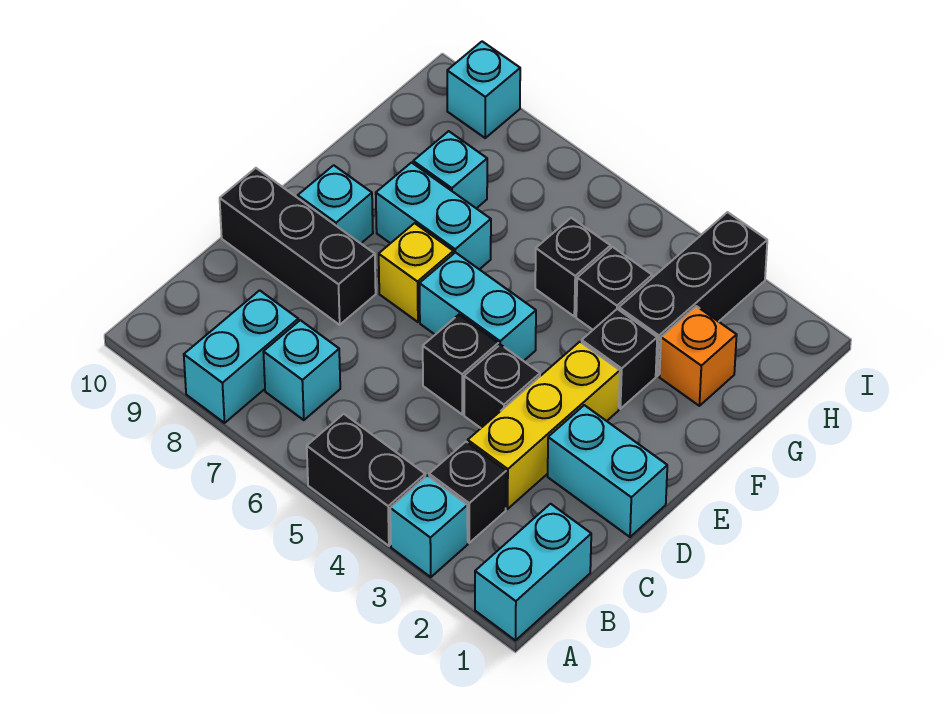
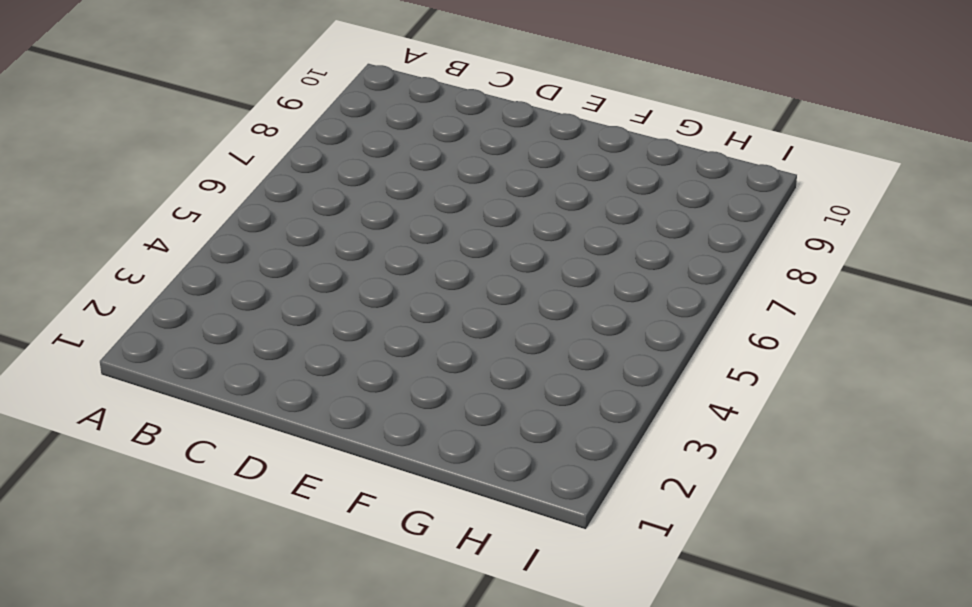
none -> cyan 1x2 brick [475,504,591,640]
none -> cyan 1x1 brick [390,475,468,577]
none -> black 1x2 brick [307,414,425,546]

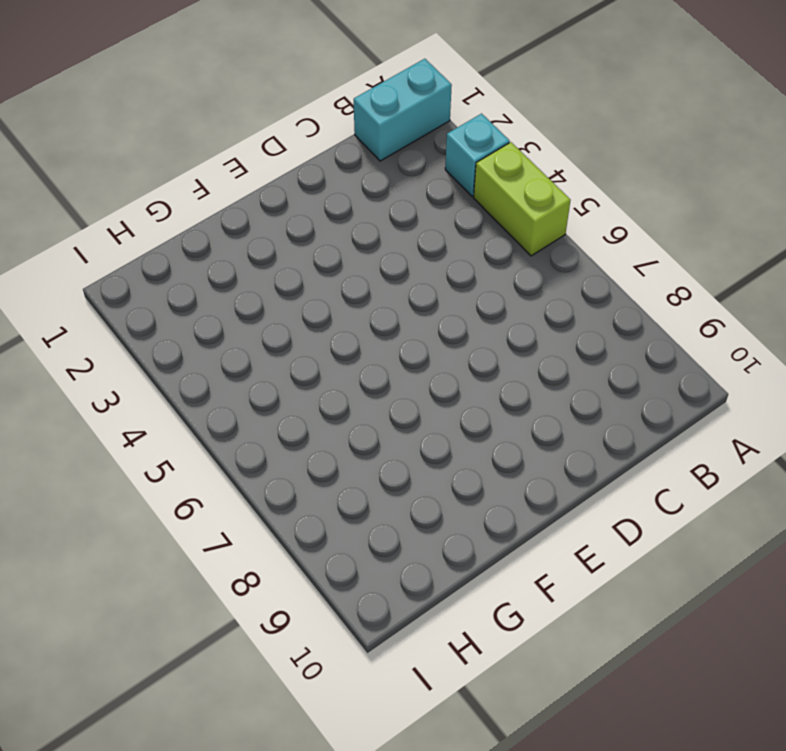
lime 1x2 brick [474,142,571,256] -> black 1x2 brick [307,414,425,546]
none -> cyan 1x2 brick [184,290,298,423]
none -> black 1x1 brick [429,442,506,543]
none -> cyan 1x1 brick [263,320,340,420]

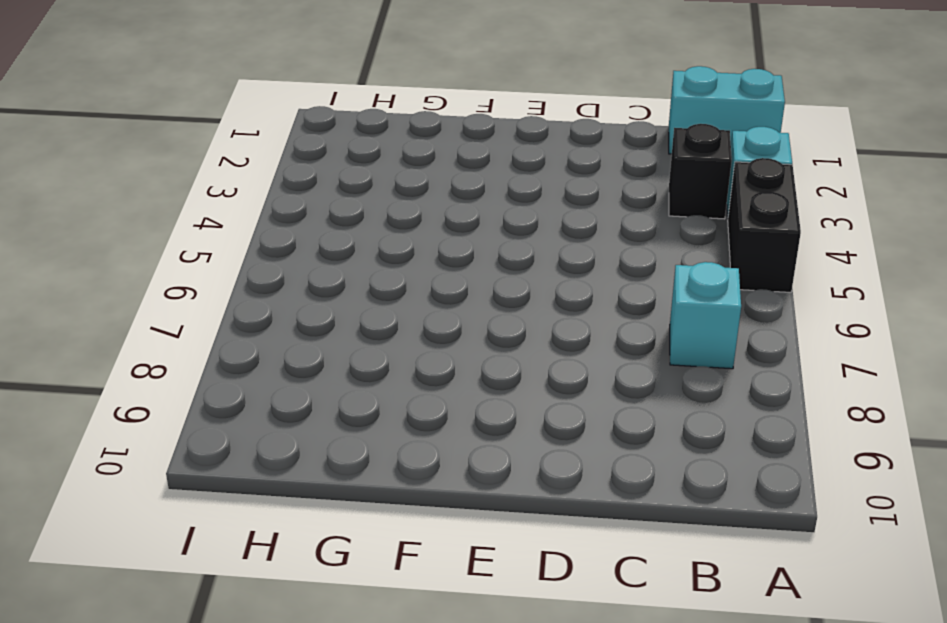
none -> cyan 1x2 brick [184,290,298,423]
none -> yellow 1x3 brick [468,342,620,509]
none -> cyan 1x2 brick [548,405,667,537]

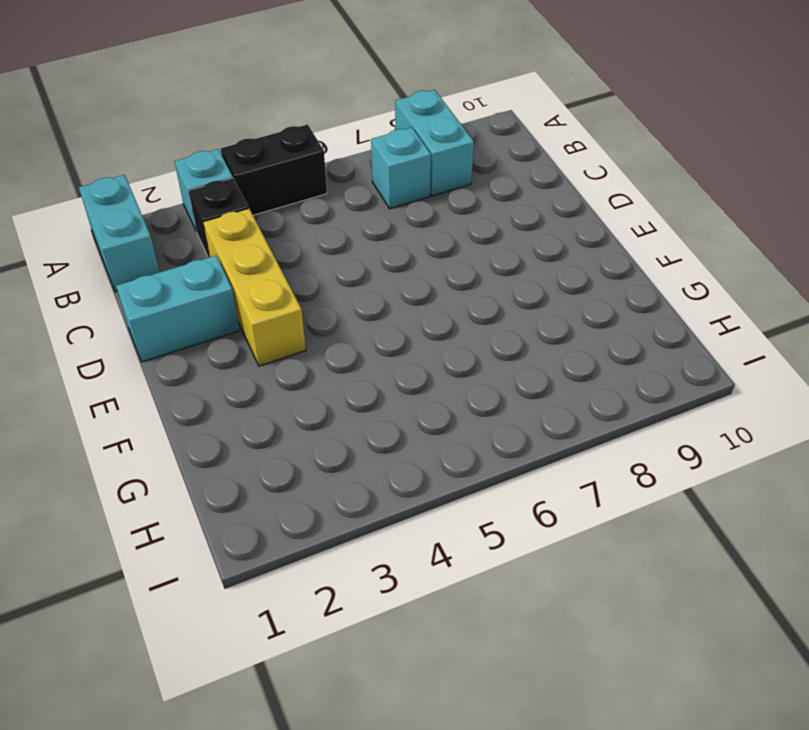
none -> black 1x1 brick [464,345,540,428]
none -> black 1x1 brick [423,315,498,414]
none -> black 1x3 brick [220,168,376,325]

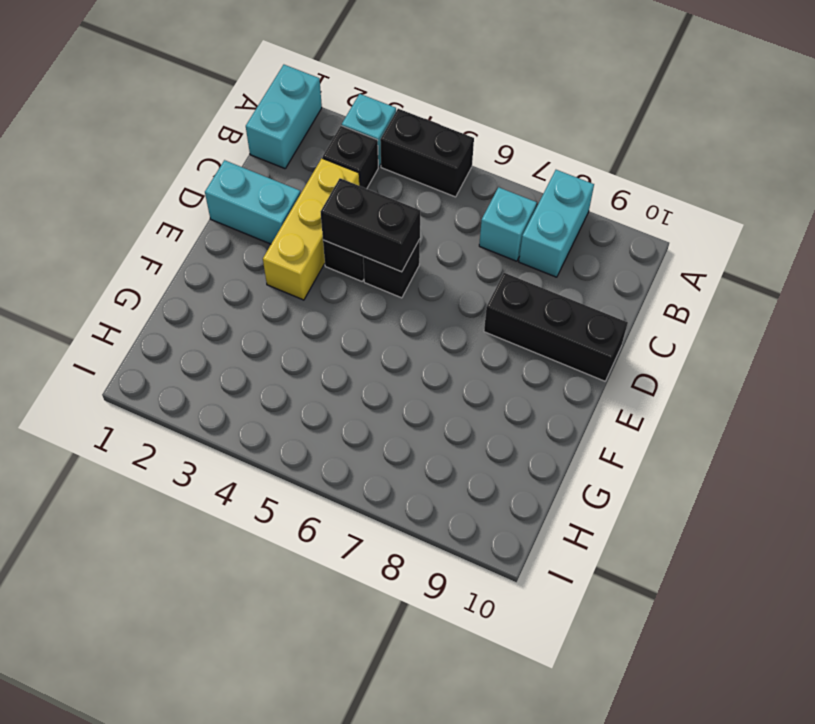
black 1x2 brick [321,178,420,272] -> none
none -> cyan 1x2 brick [419,252,536,361]
none -> yellow 1x1 brick [379,223,453,322]
none -> cyan 1x1 brick [298,165,373,243]

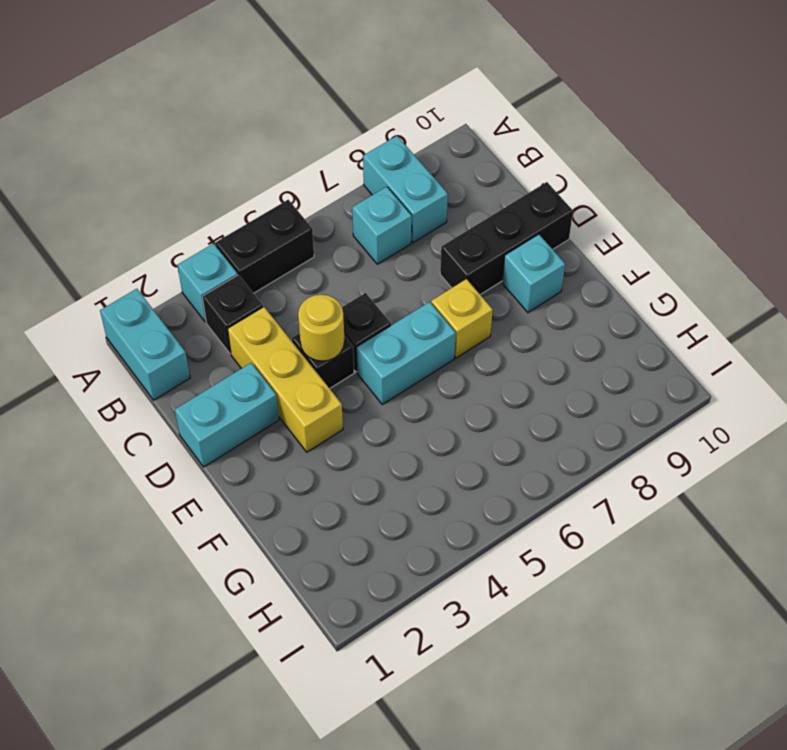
yellow 1x1 round brick [298,295,345,361] -> none
none -> black 1x1 brick [582,309,657,409]
none -> cyan 1x2 brick [376,163,491,269]
none -> orange 1x1 brick [659,306,737,406]

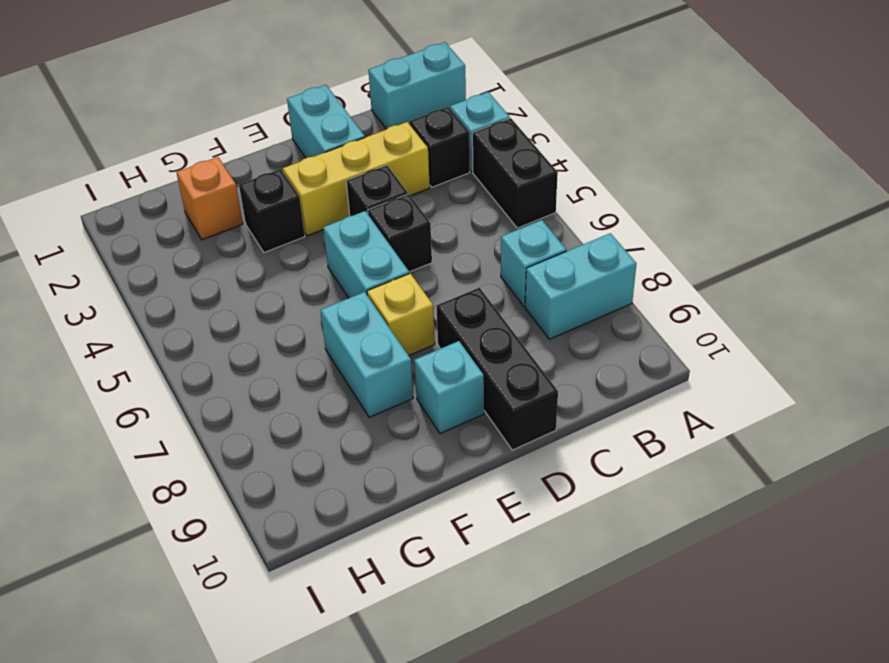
none -> black 1x3 brick [619,212,767,376]
none -> black 1x1 brick [576,247,652,330]
none -> black 1x1 brick [535,218,611,316]

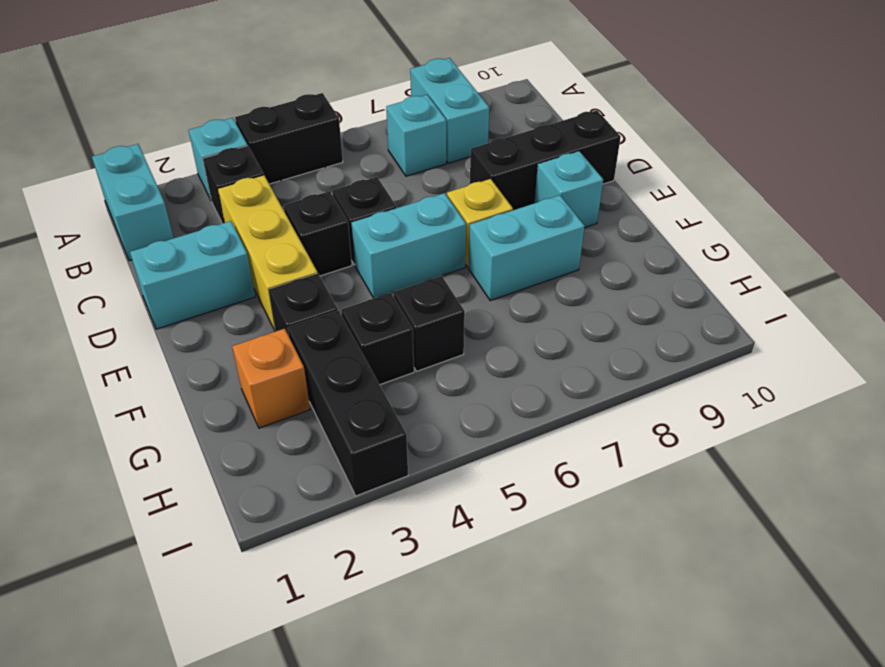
none -> cyan 1x1 brick [413,131,487,208]
none -> cyan 1x1 brick [447,41,520,138]

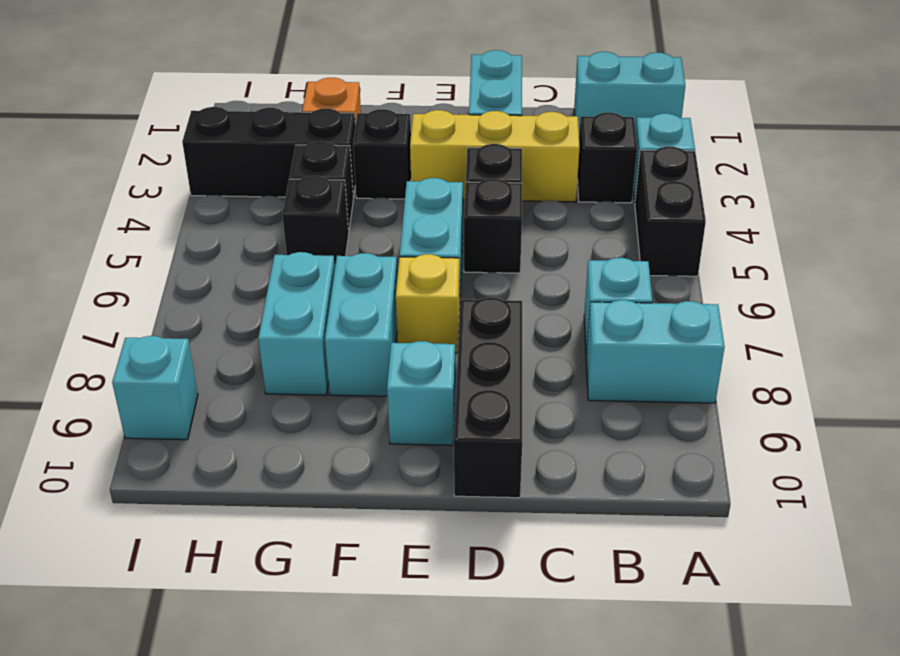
cyan 1x2 brick [258,252,335,395] -> cyan 1x1 brick [413,131,487,208]

